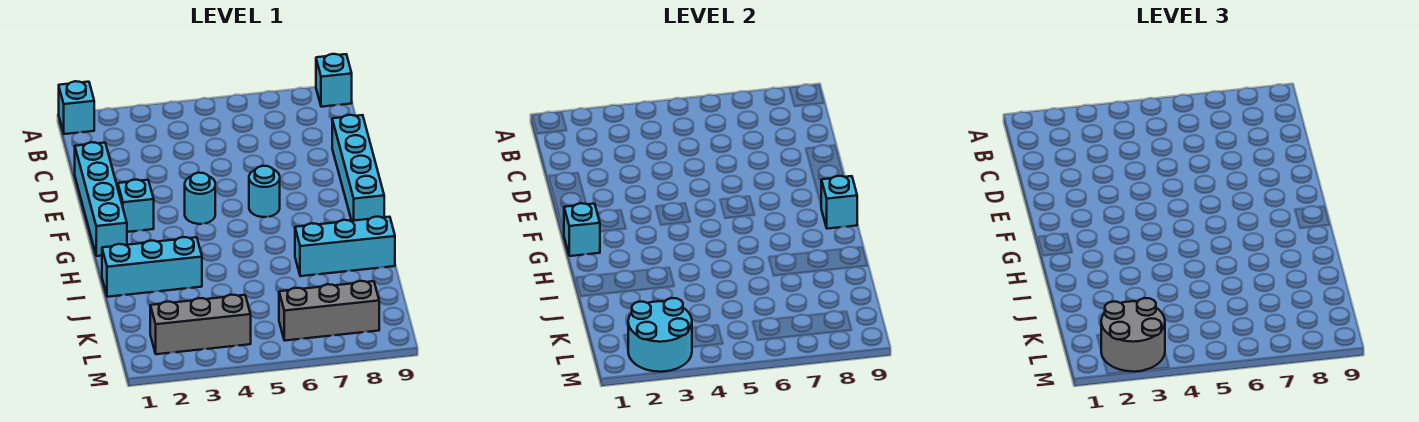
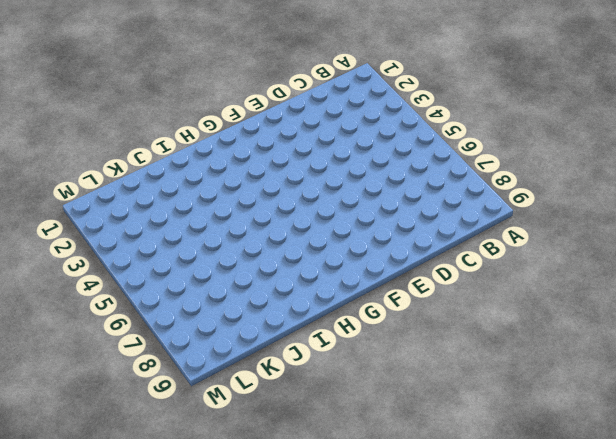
none -> cyan 1x1 brick [59,81,94,134]
none -> cyan 1x1 brick [316,54,352,107]
none -> cyan 1x4 brick [75,142,127,256]

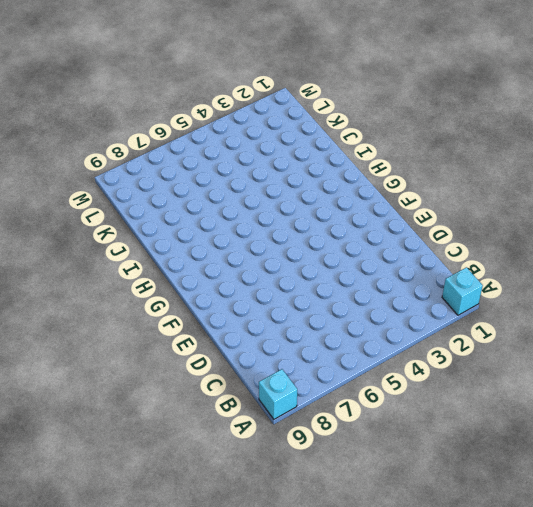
none -> cyan 1x4 brick [75,142,127,256]
none -> cyan 1x4 brick [332,115,384,221]
none -> cyan 1x1 brick [118,180,154,232]

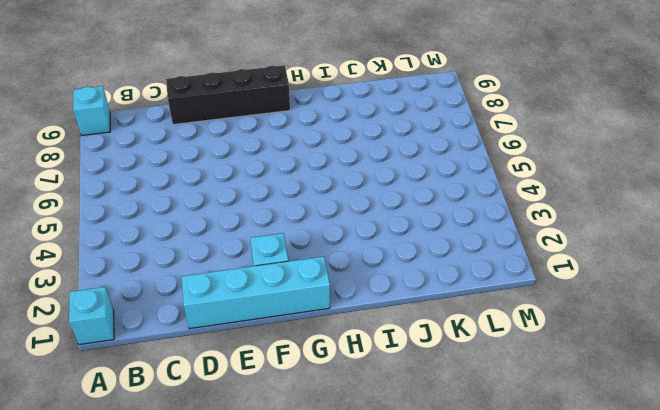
black 1x4 brick [166,65,290,125] -> cyan 1x4 brick [332,115,384,221]
none -> cyan 1x1 round brick [185,173,215,224]
none -> cyan 1x1 round brick [249,166,280,217]
none -> cyan 1x3 brick [102,237,202,297]

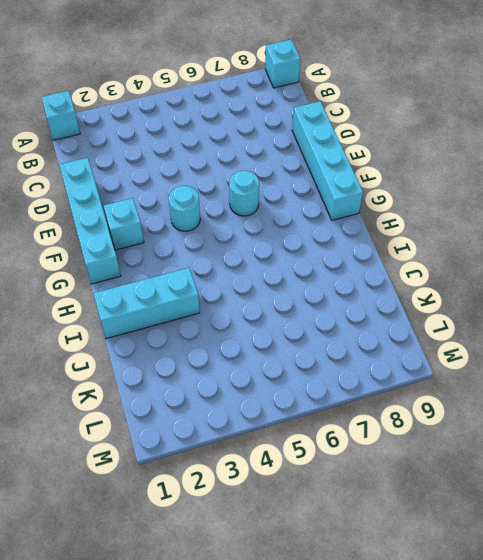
none -> cyan 1x3 brick [295,217,395,276]
none -> grey 1x3 brick [150,295,251,354]
none -> grey 1x3 brick [279,281,379,341]

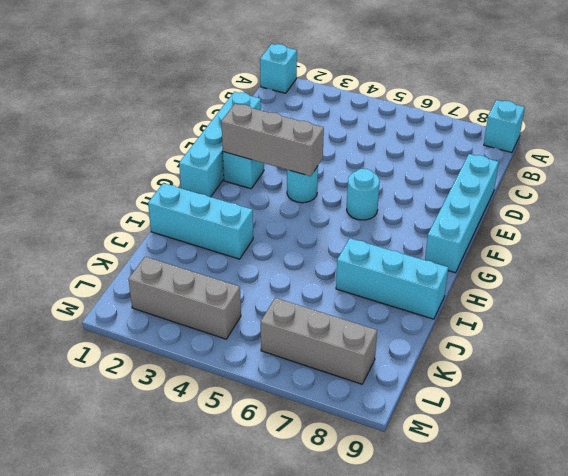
grey 1x3 brick [221,104,324,176] -> none
none -> cyan 1x1 brick [564,203,600,256]
none -> cyan 1x1 brick [821,176,857,229]
none -> cyan 2x2 round brick [628,298,692,372]

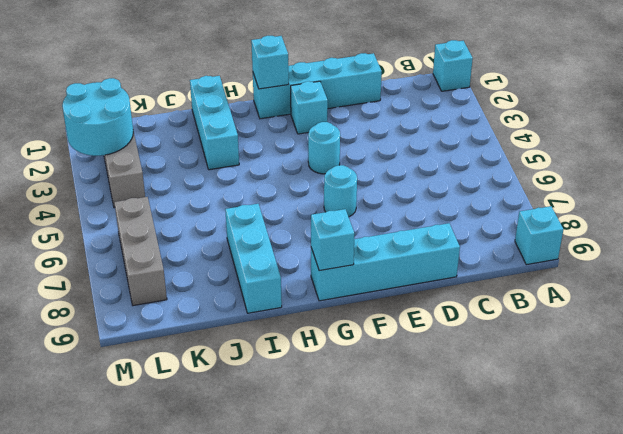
none -> grey 2x2 round brick [1101,298,1165,372]

